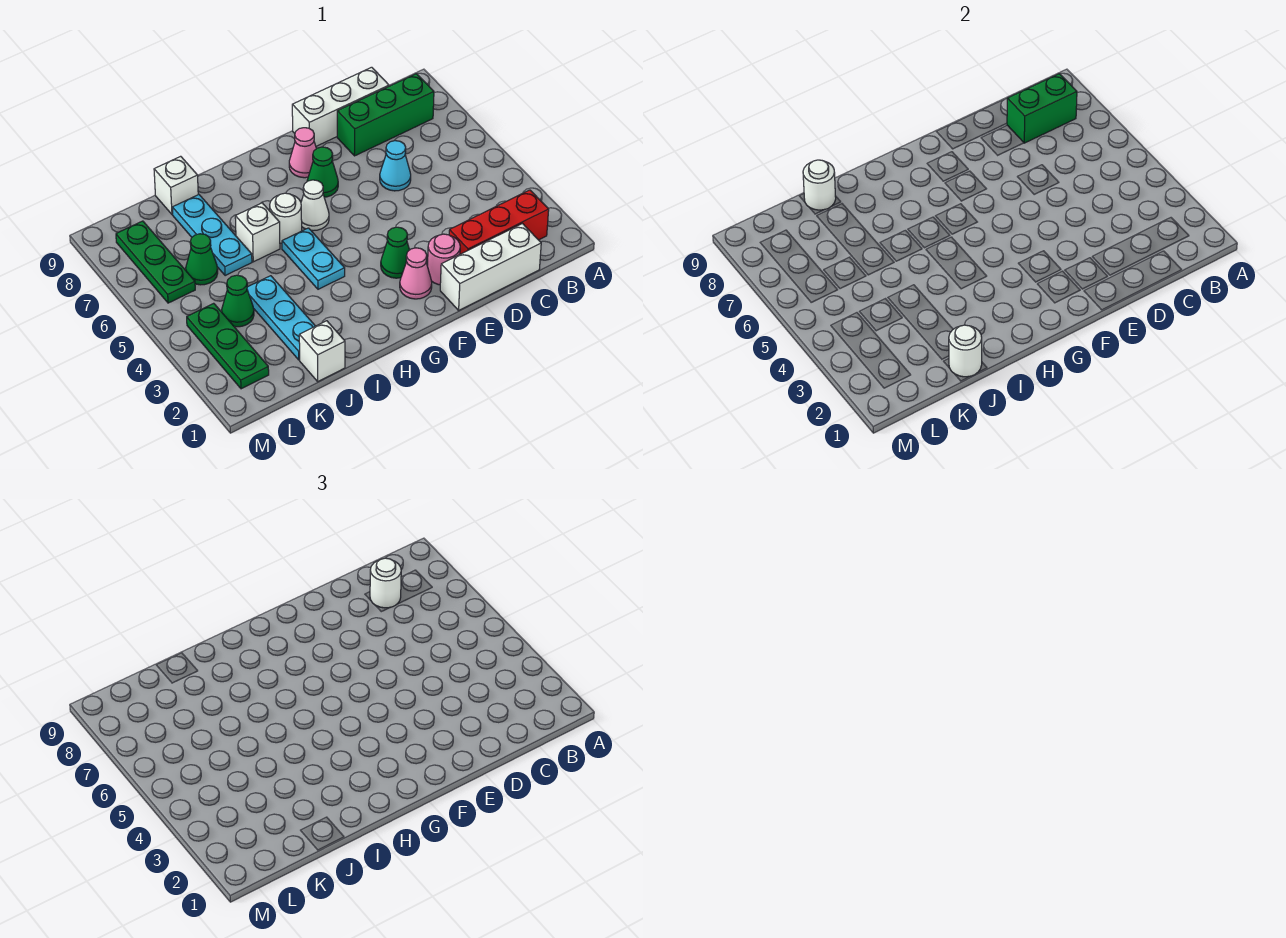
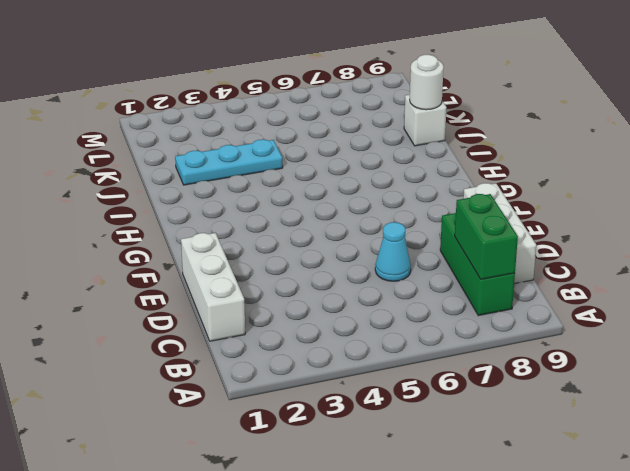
none -> red 1x3 brick [449,190,549,254]
none -> pink 1x1 round brick [428,234,460,285]
none -> pink 1x1 cone [400,248,432,299]

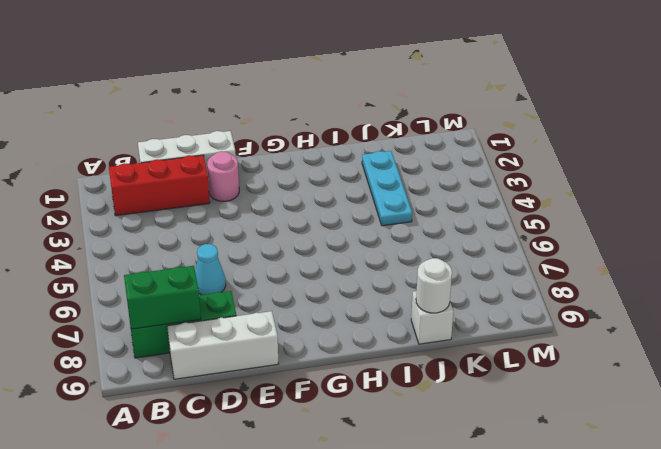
none -> pink 1x1 cone [400,248,432,299]
none -> green 1x1 cone [381,227,409,278]
none -> green 1x1 cone [307,147,338,197]

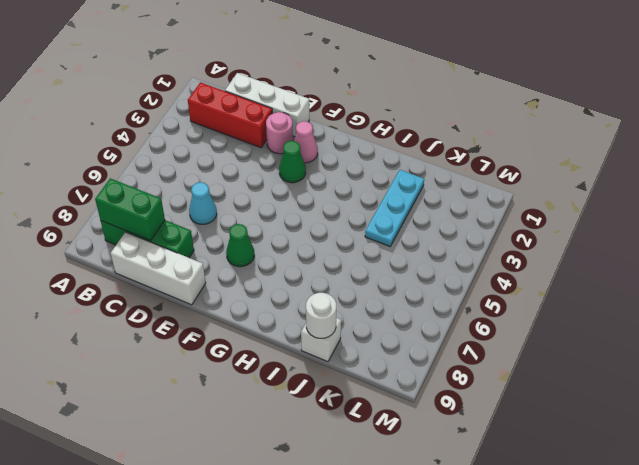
none -> pink 1x1 cone [289,128,316,178]
none -> white 1x1 cone [301,180,329,231]
none -> cyan 1x2 plate [282,228,345,289]

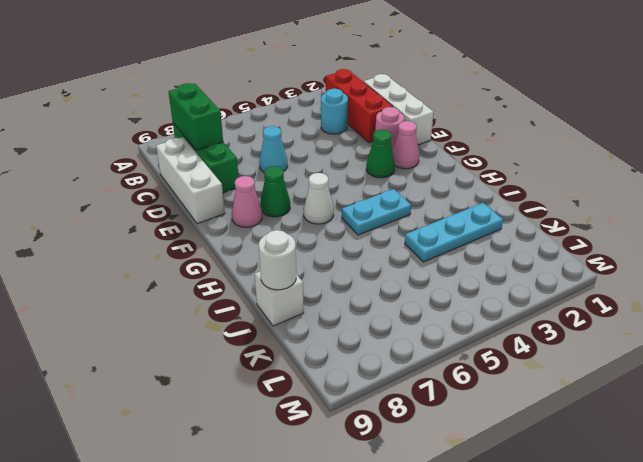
cyan 1x1 round brick [321,89,348,134] -> none
none -> white 1x1 round brick [270,193,302,243]
none -> white 1x1 brick [235,203,280,262]
none -> white 1x1 brick [299,321,345,381]

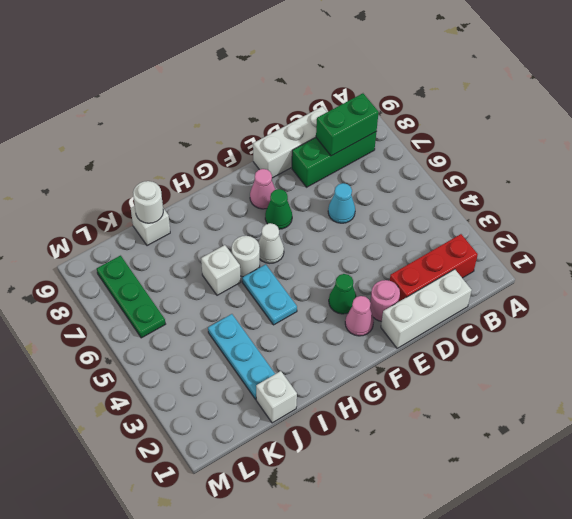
none -> cyan 1x3 plate [172,194,252,276]
none -> green 1x1 cone [222,275,254,327]
none -> green 1x1 cone [186,234,218,285]

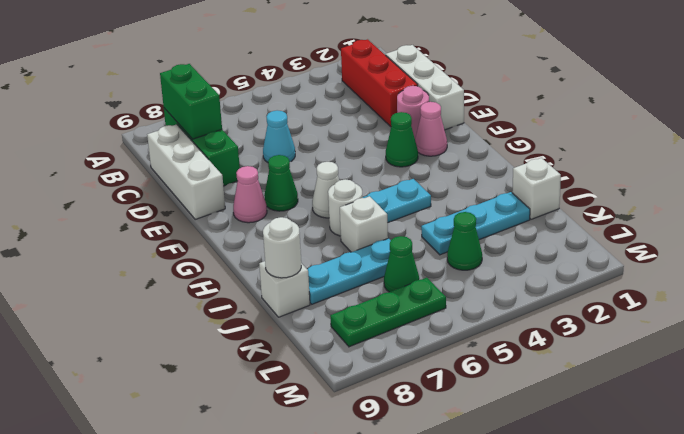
none -> green 1x3 plate [187,303,269,389]
none -> white 1x1 round brick [949,325,982,377]
none -> white 1x1 round brick [370,558,401,608]

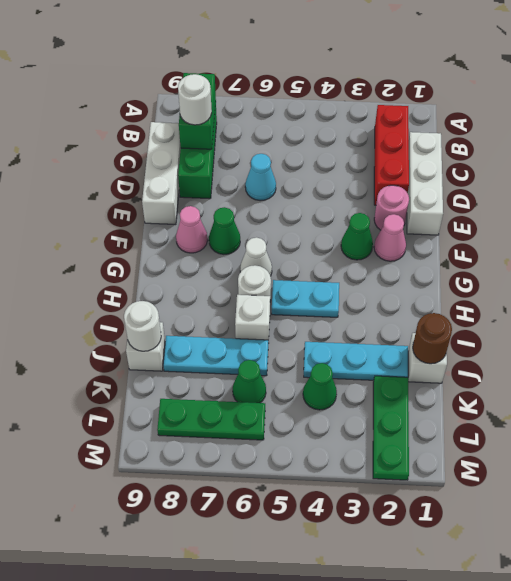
brown 1x1 round brick [413,313,452,364] -> white 1x1 round brick [949,325,982,377]
green 1x3 plate [373,376,409,480] -> green 1x3 plate turned to [187,303,269,389]

